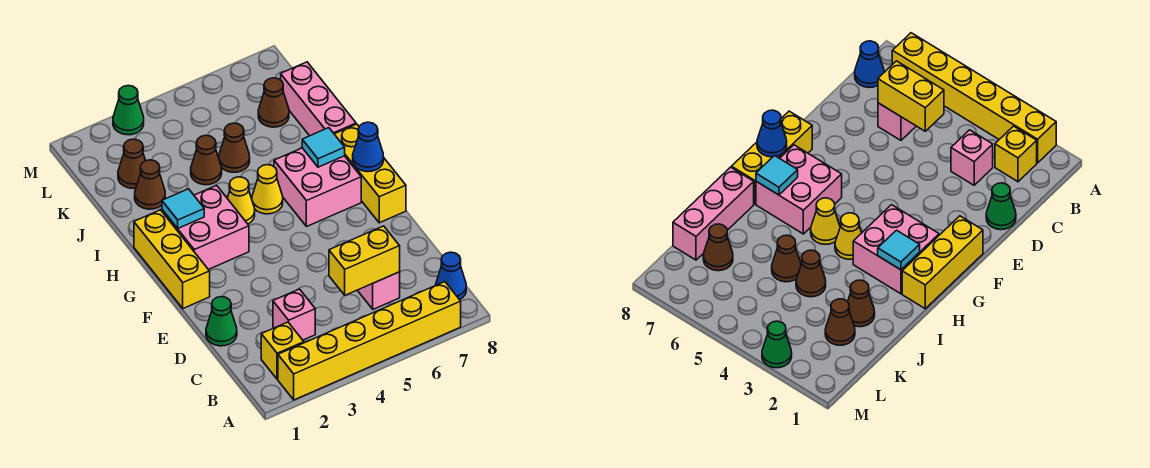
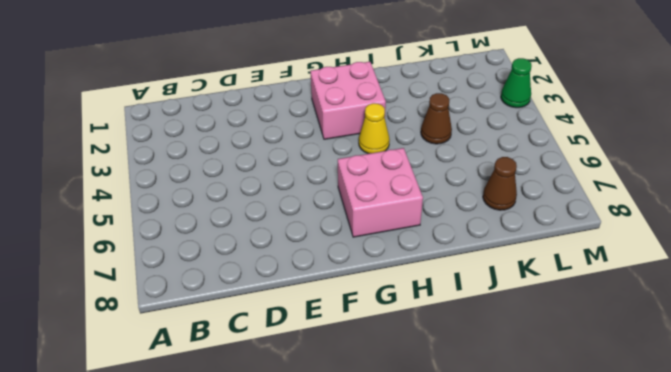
none -> yellow 1x6 brick [278,282,461,400]
none -> yellow 1x1 brick [261,322,304,379]
none -> blue 1x1 cone [436,252,466,300]

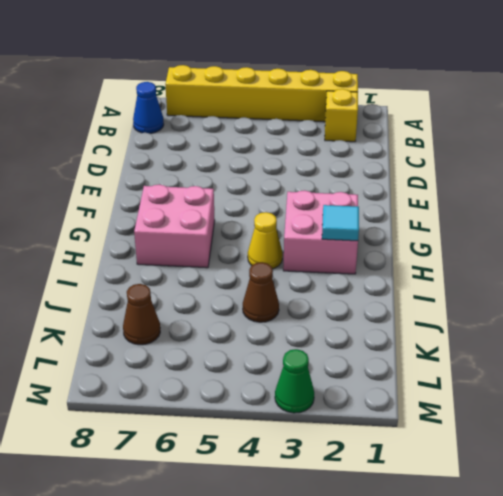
none -> pink 1x1 brick [273,289,315,340]
none -> pink 1x1 brick [357,272,400,309]
none -> green 1x1 cone [206,297,237,346]

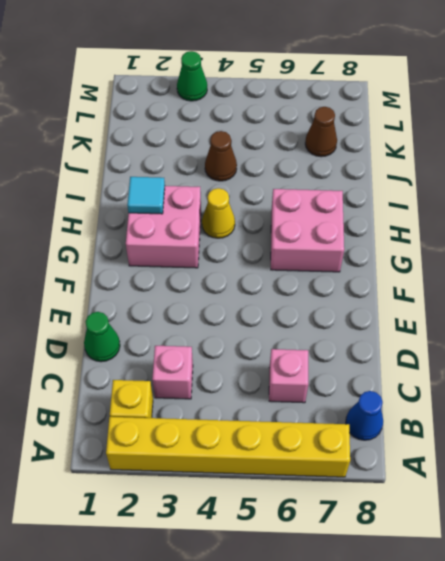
none -> yellow 1x3 brick [134,210,210,308]
none -> yellow 1x3 brick [335,124,406,223]
none -> yellow 1x1 cone [252,165,283,214]

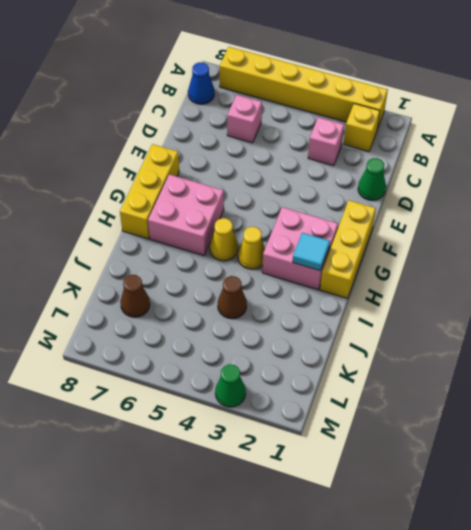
none -> pink 1x3 brick [281,62,356,136]
none -> brown 1x1 cone [135,160,165,209]
none -> brown 1x1 cone [219,123,250,172]

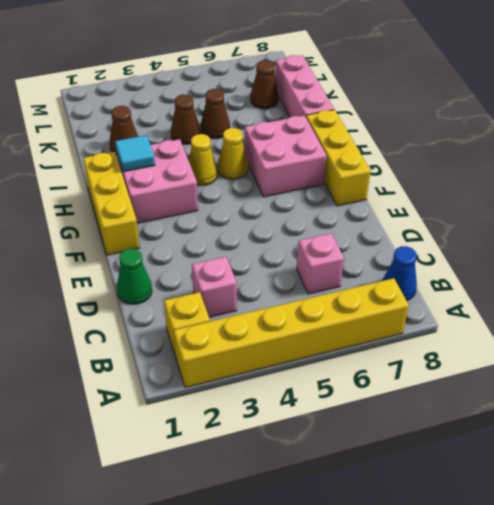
none -> brown 1x1 cone [118,139,145,188]
none -> green 1x1 cone [113,85,144,135]
none -> yellow 1x2 brick [329,226,400,295]

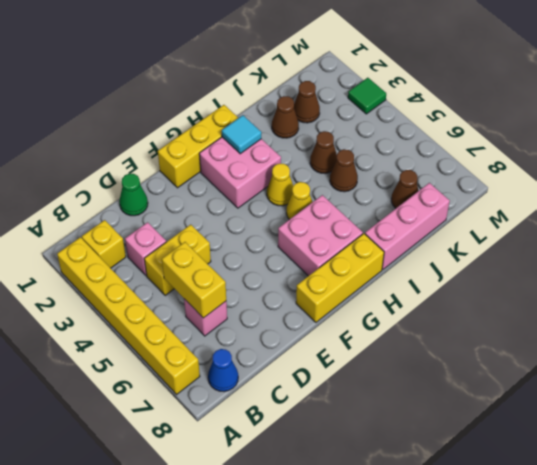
yellow 1x2 brick [144,225,211,295] -> none
green 1x1 tile [348,78,386,114] -> green 1x1 cone [113,85,144,135]
none -> blue 1x1 cone [353,122,384,172]
none -> cyan 1x1 tile [302,128,345,167]

